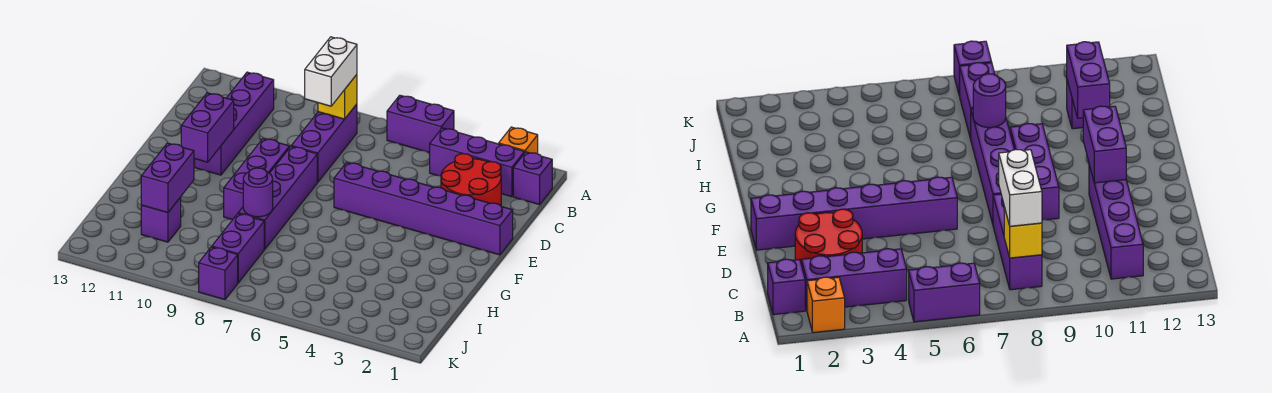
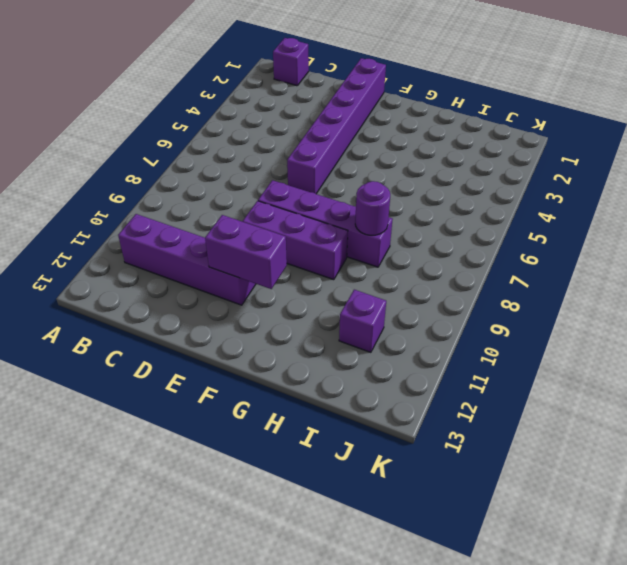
none -> orange 1x1 brick [499,127,538,154]
none -> purple 1x2 brick [387,95,454,153]
none -> purple 1x3 brick [430,128,524,197]

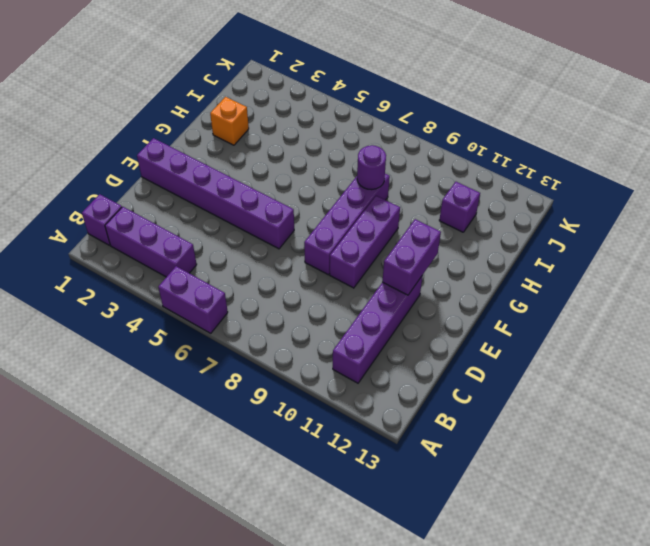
orange 1x1 brick [210,97,249,145] -> orange 1x1 brick moved to [499,127,538,154]
none -> purple 1x3 brick [291,104,357,182]
none -> red 2x2 round brick [441,154,501,206]
none -> purple 1x2 brick [212,214,264,283]

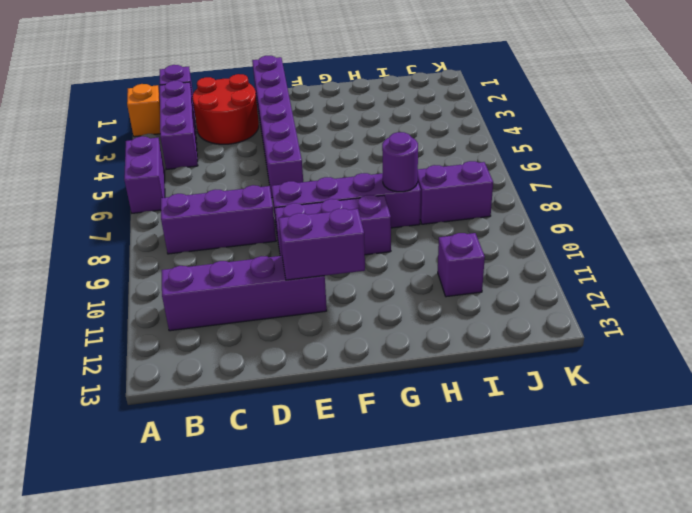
none -> purple 1x1 brick [199,247,238,300]
none -> yellow 1x1 brick [318,75,357,119]
none -> purple 1x2 brick [141,143,194,213]

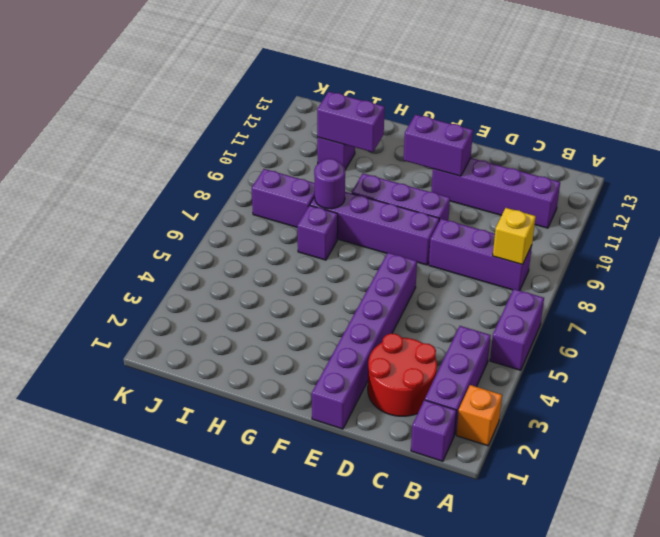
purple 1x1 brick [297,205,338,260] -> purple 1x1 brick moved to [199,247,238,300]
none -> white 1x2 brick [305,37,357,106]

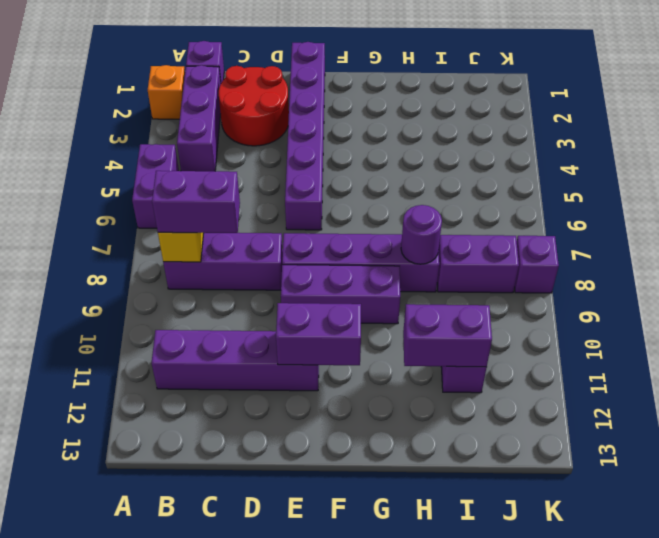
purple 1x2 brick [152,171,240,233] -> white 1x2 brick [305,37,357,106]

